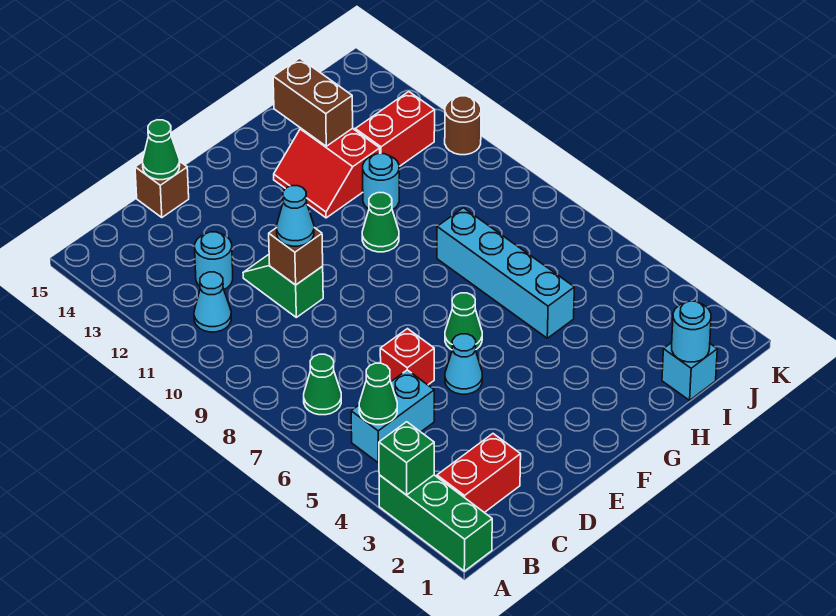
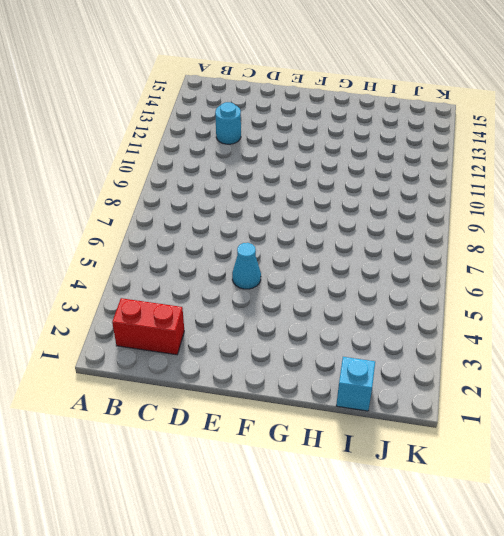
none -> green 1x3 brick [379,475,492,571]
none -> cyan 1x2 brick [351,370,434,463]
none -> green 1x1 cone [304,354,341,415]

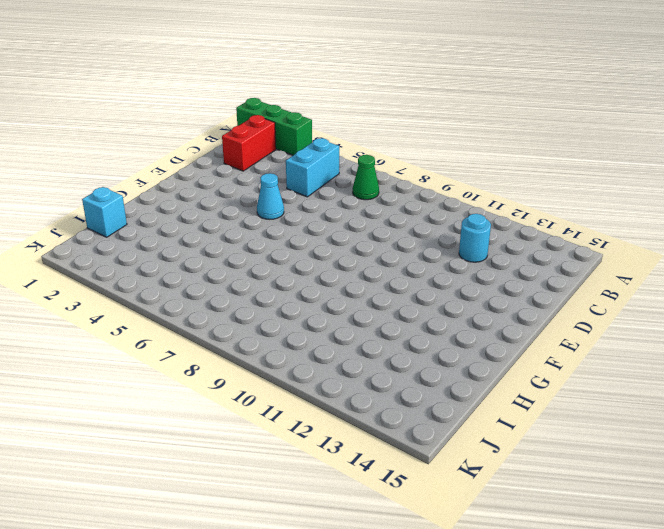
none -> cyan 1x1 cone [194,272,231,332]
none -> red 1x1 brick [380,329,434,385]
none -> green 1x2 slope [243,255,323,317]

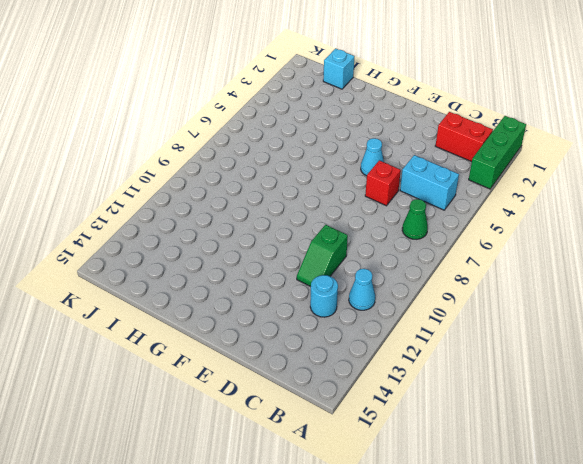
none -> brown 1x1 brick [135,161,189,218]
none -> green 1x1 cone [445,293,482,350]
none -> green 1x1 cone [362,193,399,252]

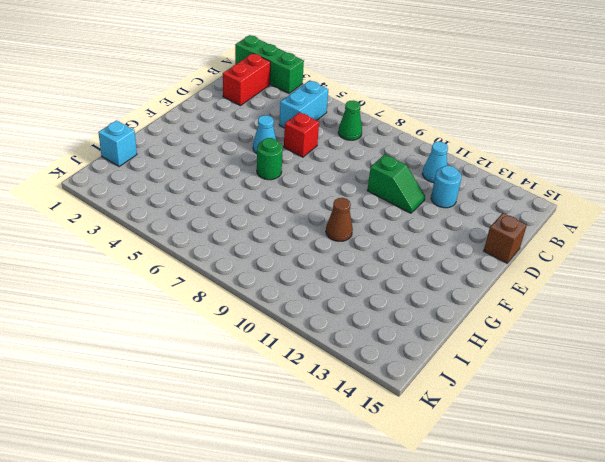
green 1x1 round brick [257,138,283,180] -> green 1x1 cone [445,293,482,350]
brown 1x1 cone [326,198,353,241] -> green 1x1 cone [362,193,399,252]
none -> red 2x2 slope [274,128,380,218]
none -> cyan 1x4 brick [437,208,574,338]
none -> cyan 1x1 round brick [363,154,399,210]

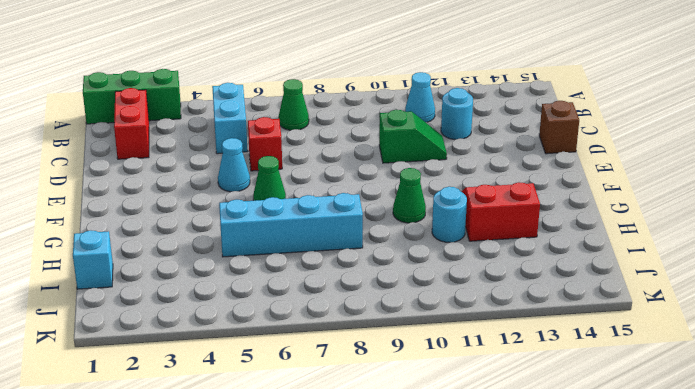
none -> red 1x2 brick [355,92,435,166]
none -> brown 1x1 round brick [445,96,481,155]
none -> green 1x1 brick [379,422,434,495]

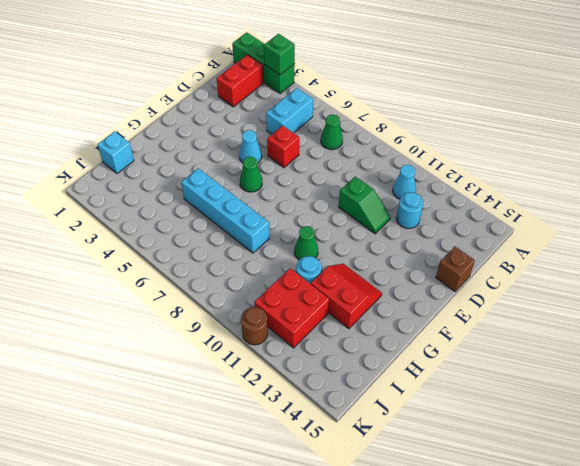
red 2x2 brick [255,268,329,348] -> red 1x2 brick [355,92,435,166]
none -> green 1x1 cone [359,363,397,425]
none -> brown 1x1 brick [269,228,323,285]
none -> green 1x1 cone [143,120,180,180]

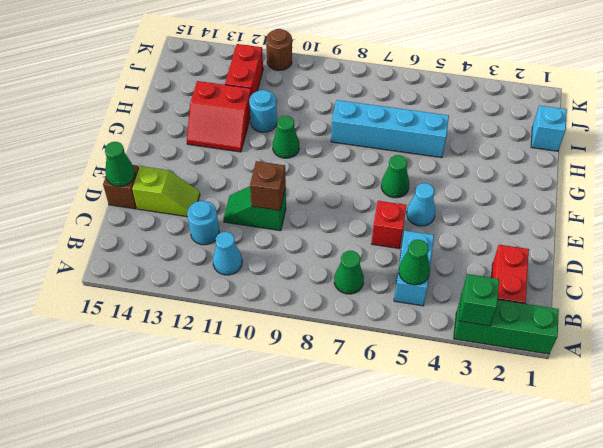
lime 1x2 slope [132,166,200,217] -> none
none -> brown 1x2 brick [273,58,353,146]
none -> cyan 1x1 round brick [672,301,711,362]
none -> cyan 1x1 cone [277,186,314,246]

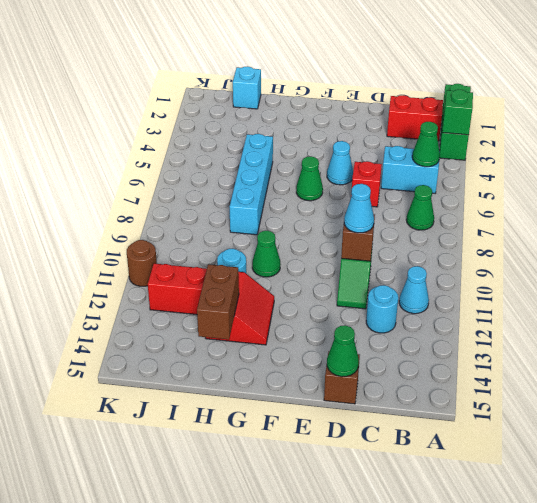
none -> cyan 1x1 round brick [672,301,711,362]

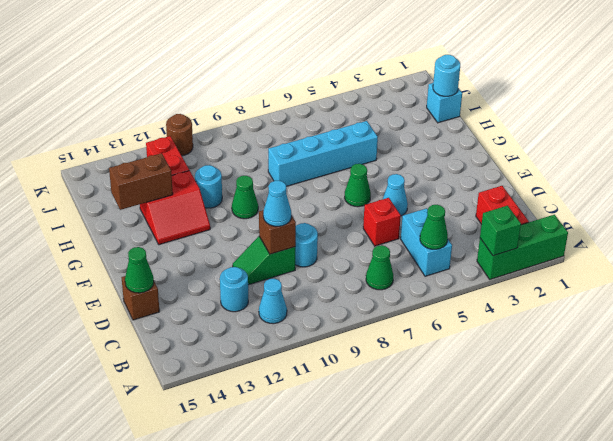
cyan 1x1 round brick [295,223,318,267] -> none

